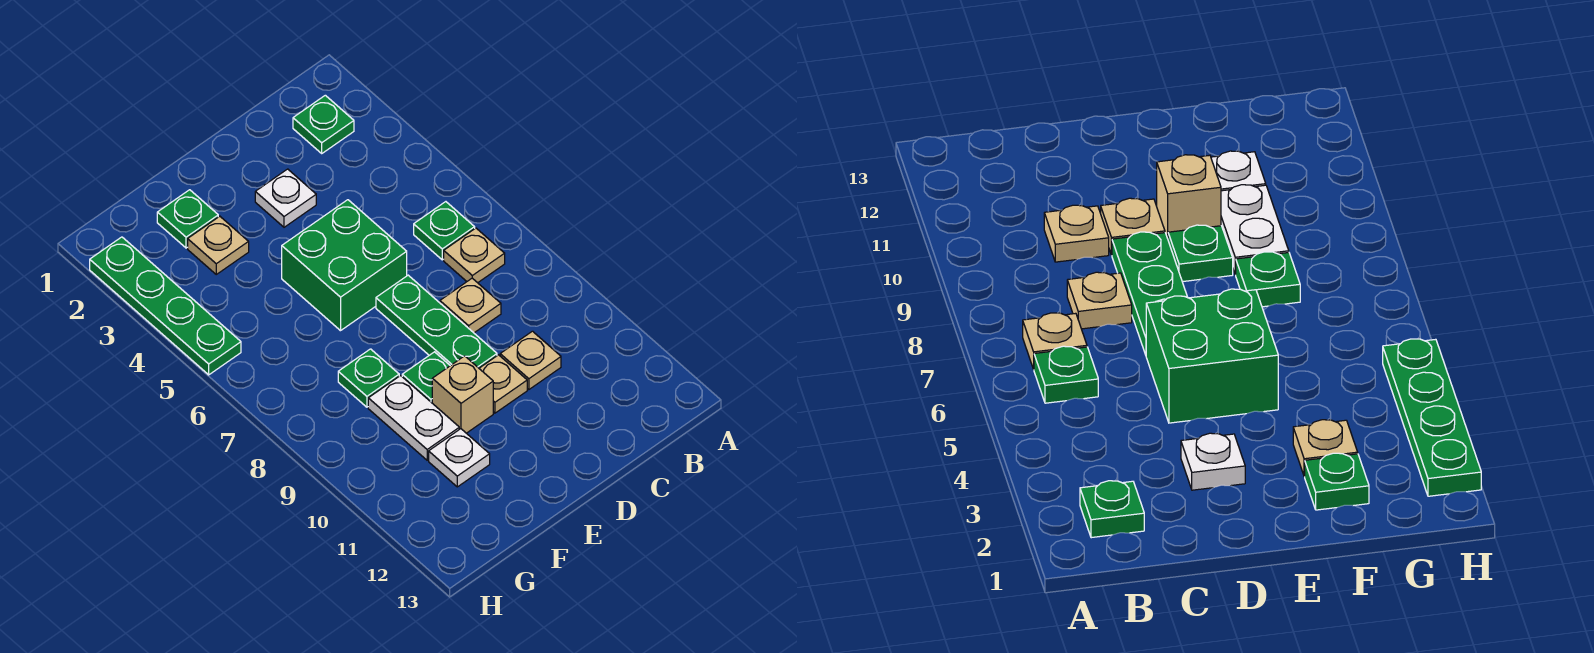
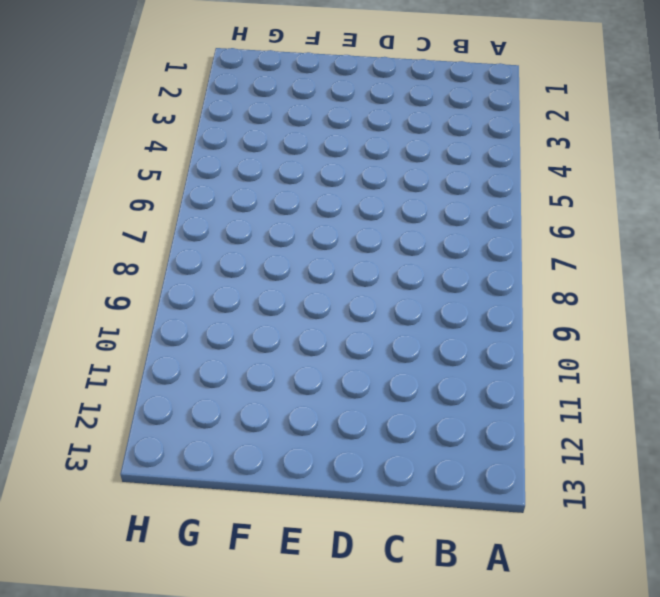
none -> green 1x1 plate [293,95,354,153]
none -> green 1x1 plate [414,202,475,260]
none -> tan 1x1 plate [444,228,505,283]

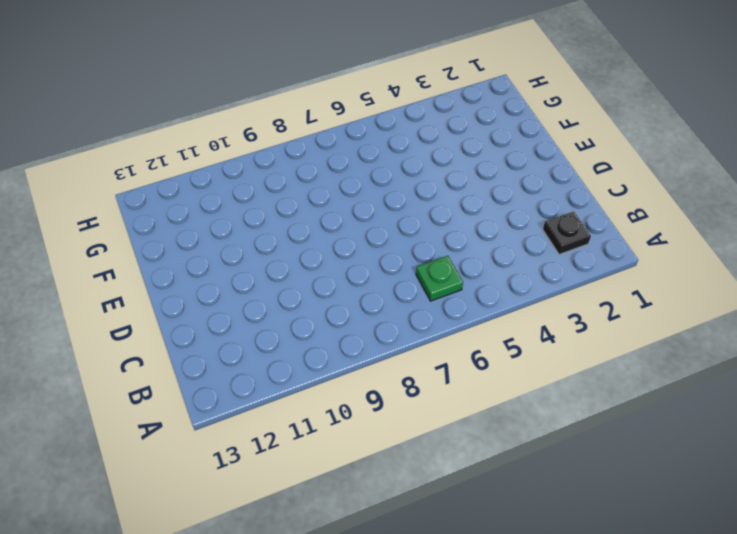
black 1x1 plate [543,211,591,254] -> green 1x1 plate [293,95,354,153]
none -> tan 1x1 plate [444,228,505,283]
none -> tan 1x1 plate [440,278,501,333]
none -> tan 1x1 plate [500,331,561,390]

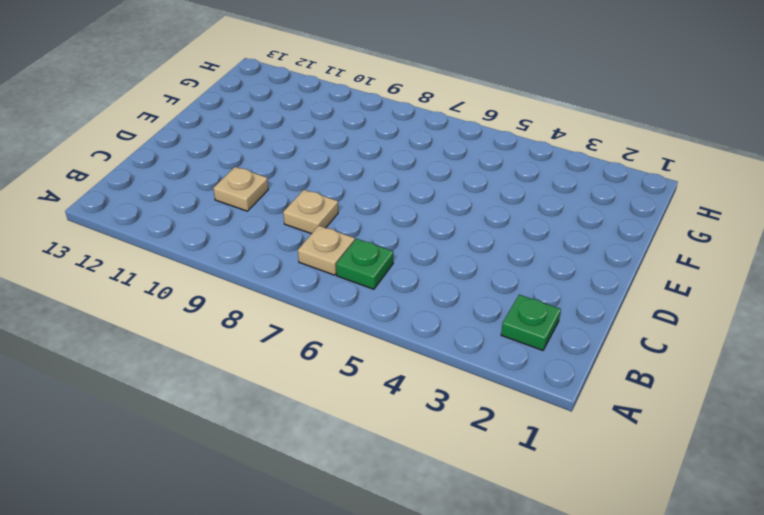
none -> white 1x1 plate [255,169,316,227]
none -> green 2x2 brick [282,200,407,331]
none -> green 1x3 plate [376,275,497,368]

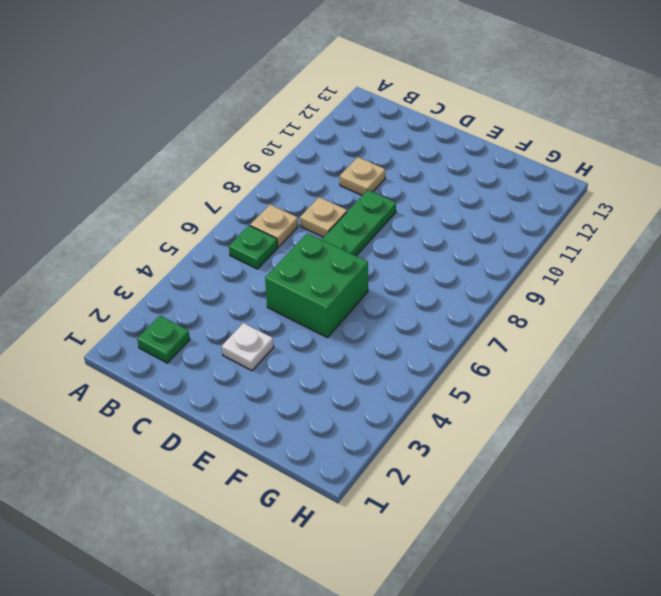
none -> tan 1x1 plate [479,355,527,413]
none -> green 1x1 plate [402,352,450,403]
none -> tan 1x1 brick [432,356,493,433]

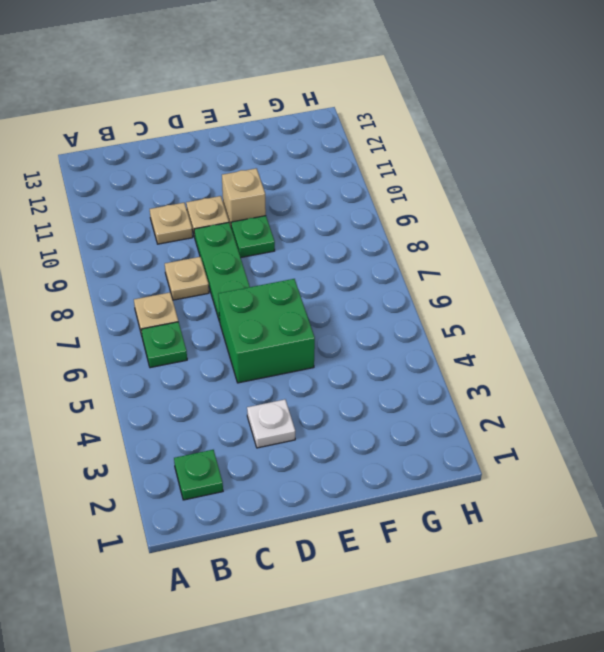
none -> green 1x1 plate [157,190,218,248]
none -> tan 1x1 plate [188,216,249,274]
none -> green 1x1 plate [338,349,399,407]

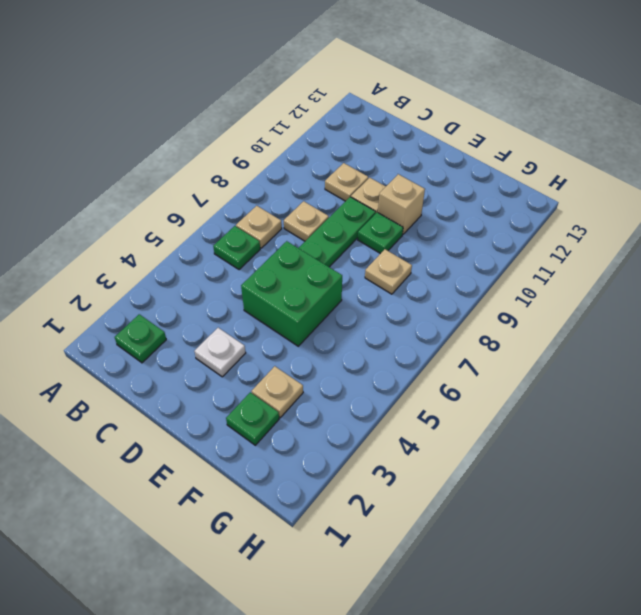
tan 1x1 plate [365,249,412,294] -> green 1x1 plate [338,349,399,407]
none -> white 1x2 plate [368,376,459,460]
none -> white 1x1 plate [429,429,490,487]
none -> green 1x4 plate [90,237,241,375]

